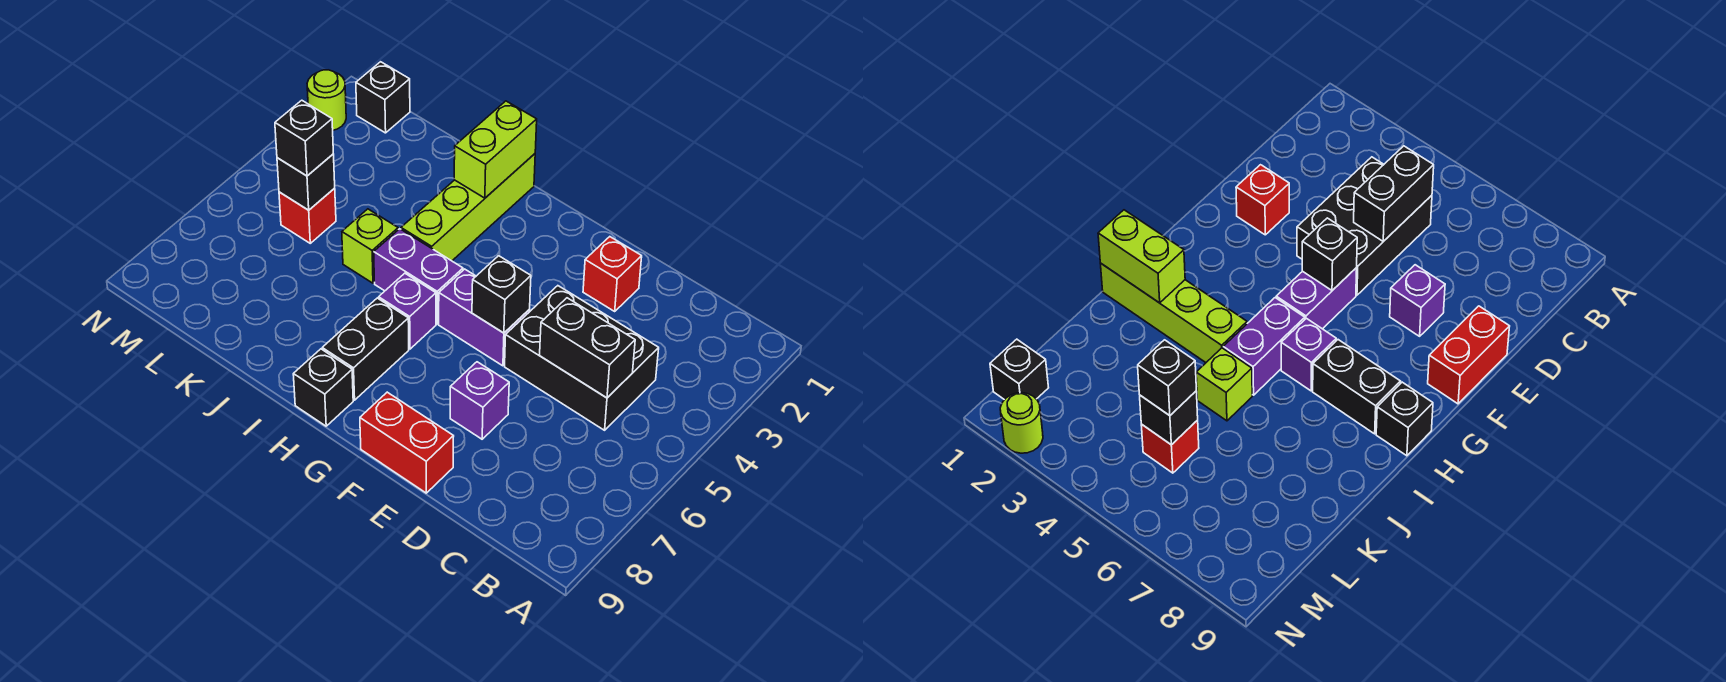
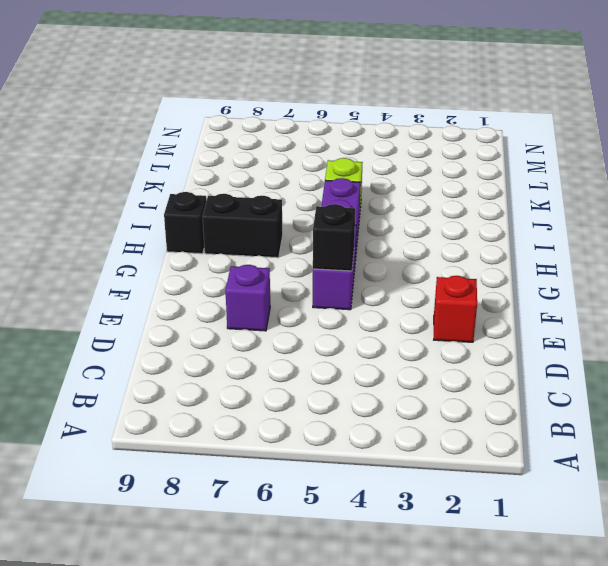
none -> black 2x3 brick [505,286,659,430]
none -> red 1x2 brick [360,392,454,493]
none -> purple 1x1 brick [379,273,436,349]

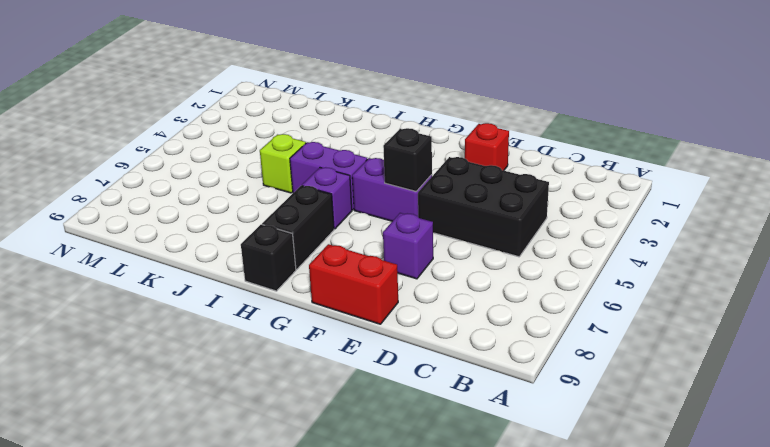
none -> lime 1x4 brick [401,154,535,261]
none -> red 1x1 brick [279,188,336,243]
none -> black 1x1 brick [356,62,410,133]

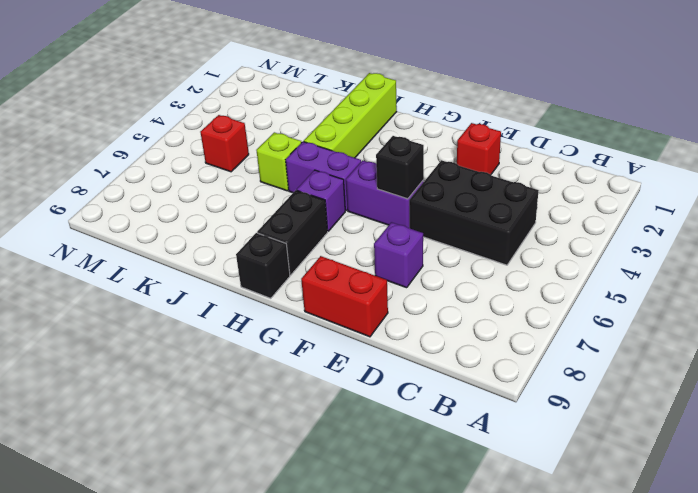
none -> black 1x1 brick [356,62,410,133]
none -> lime 1x1 round brick [307,70,346,130]
none -> black 1x2 brick [540,298,635,398]

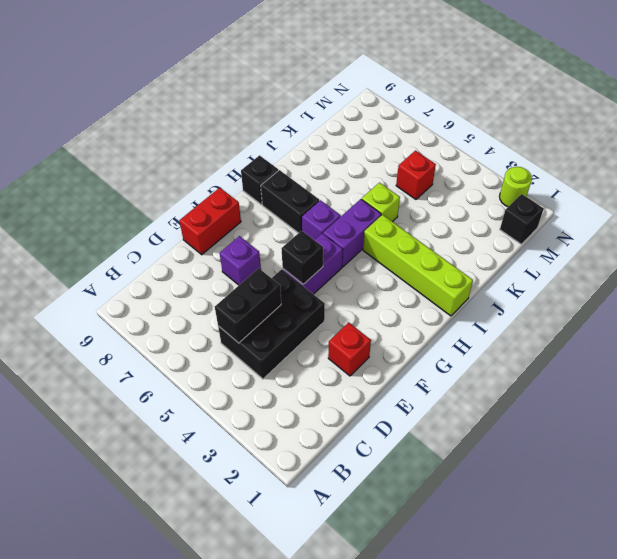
none -> lime 1x2 brick [454,101,537,198]
none -> black 1x1 brick [277,154,335,210]
none -> black 1x1 brick [275,100,333,176]

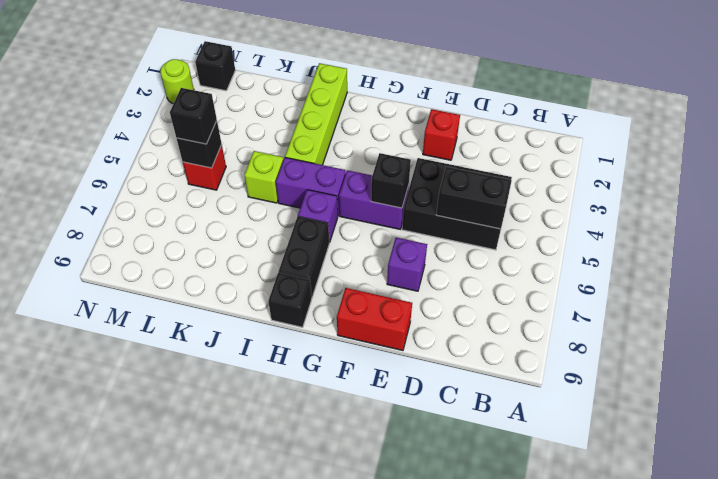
none -> lime 1x2 brick [454,101,537,198]

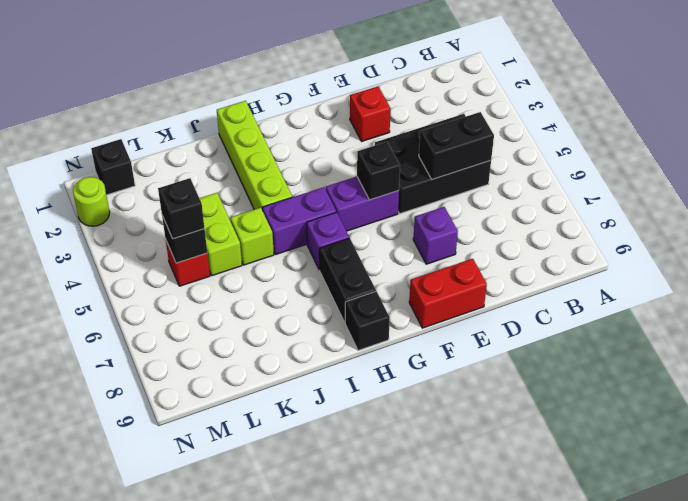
lime 1x2 brick [199,193,242,276] -> lime 1x2 brick moved to [454,101,537,198]

